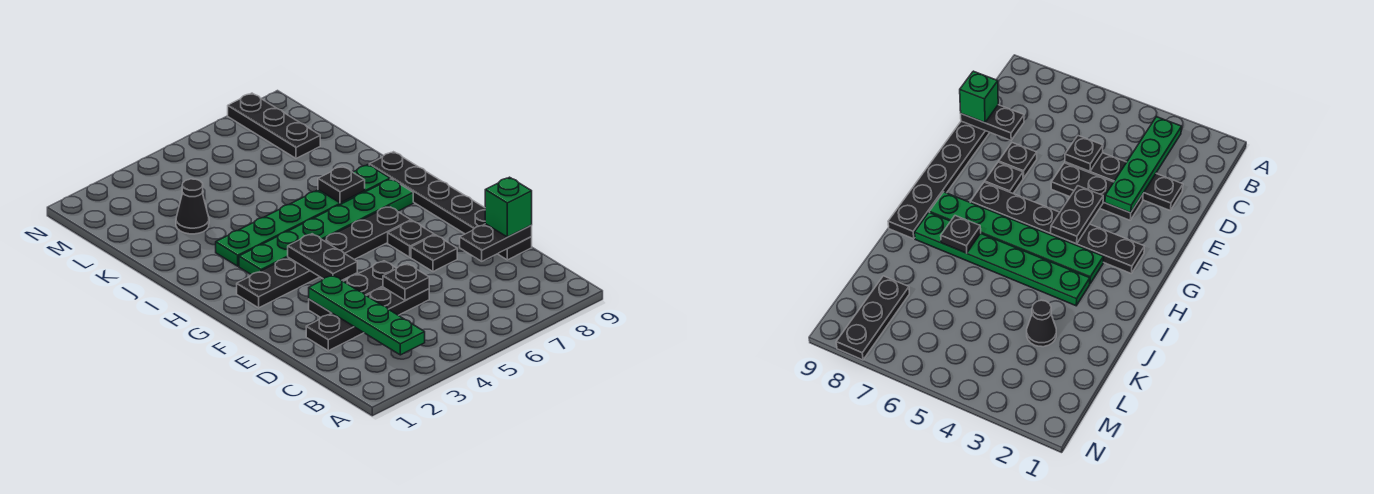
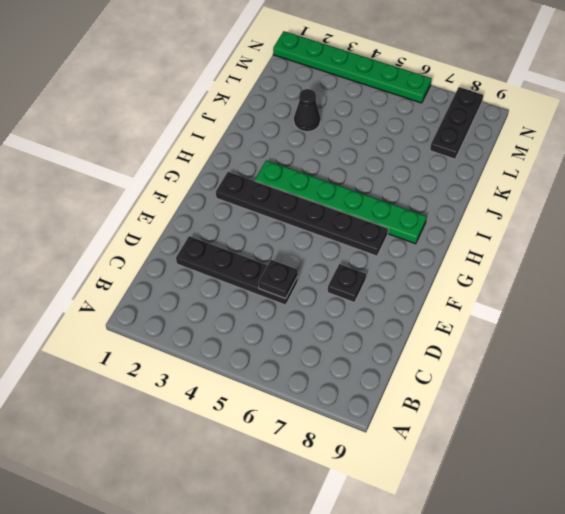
green 1x6 plate [273,31,432,103] -> green 1x6 plate moved to [216,165,390,266]
none -> black 1x6 plate [369,152,532,260]
none -> black 1x3 plate [309,261,396,317]
none -> black 1x1 plate [388,221,434,257]

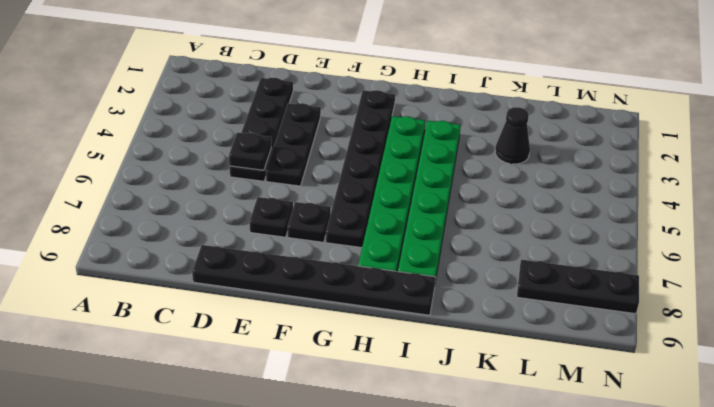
none -> green 1x4 plate [309,275,425,355]
none -> black 1x2 plate [460,224,532,261]
none -> black 1x2 plate [288,234,357,280]

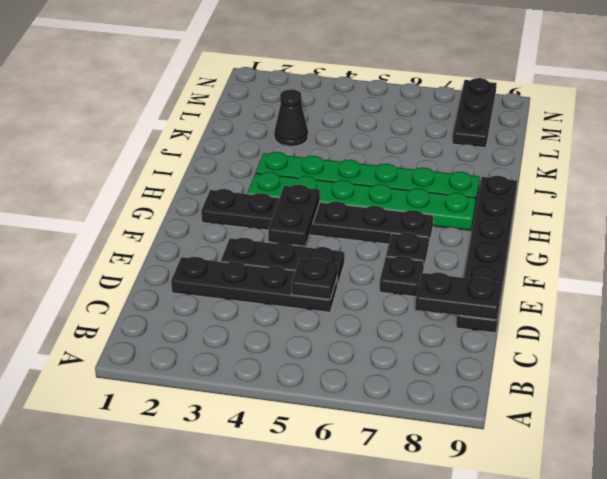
none -> green 1x4 plate [309,275,425,355]
none -> black 1x1 plate [318,166,365,203]
none -> green 1x1 brick [485,177,532,237]

